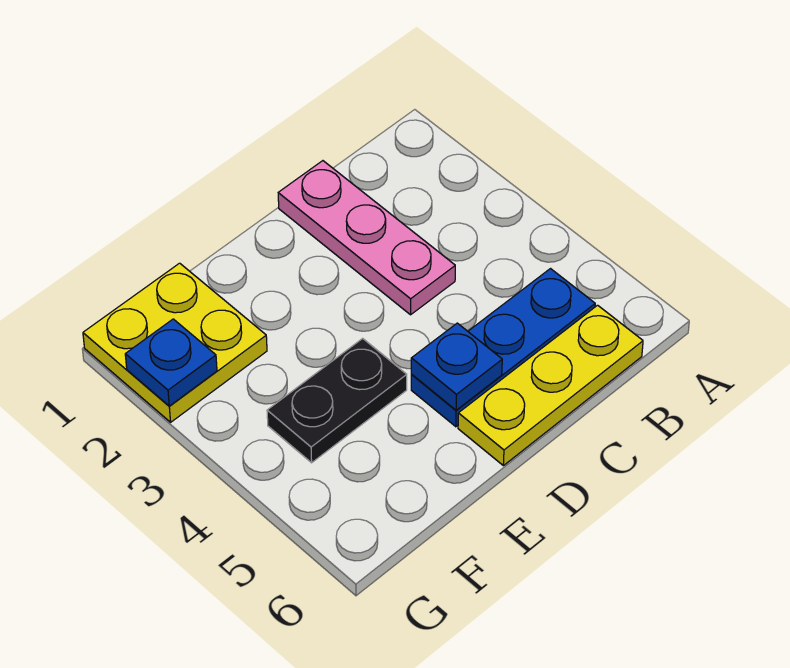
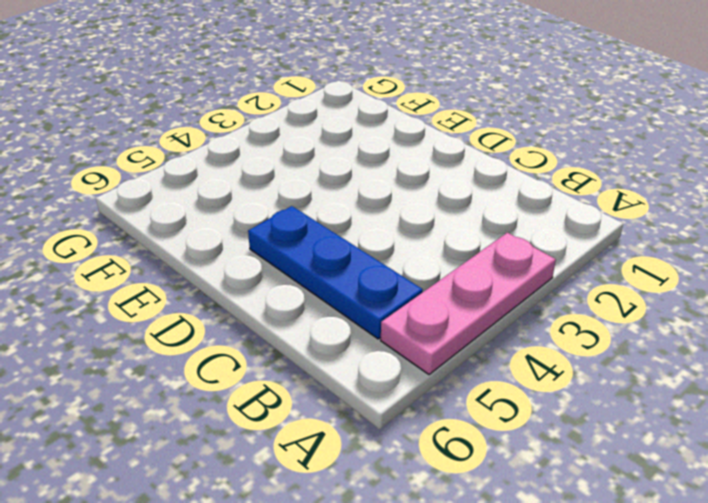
pink 1x3 plate [381,233,556,375] -> pink 1x3 plate moved to [278,161,455,315]
none -> yellow 1x3 plate [458,305,643,466]
none -> black 1x2 plate [267,338,407,463]

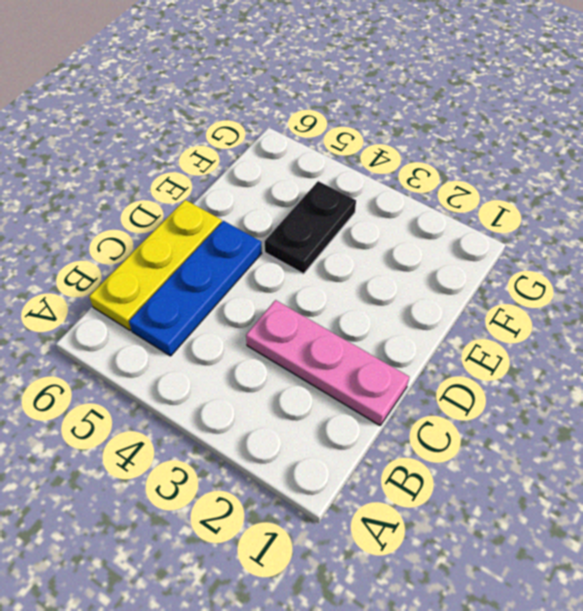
none -> yellow 2x2 plate [83,263,267,422]
none -> blue 1x1 plate [411,323,502,410]

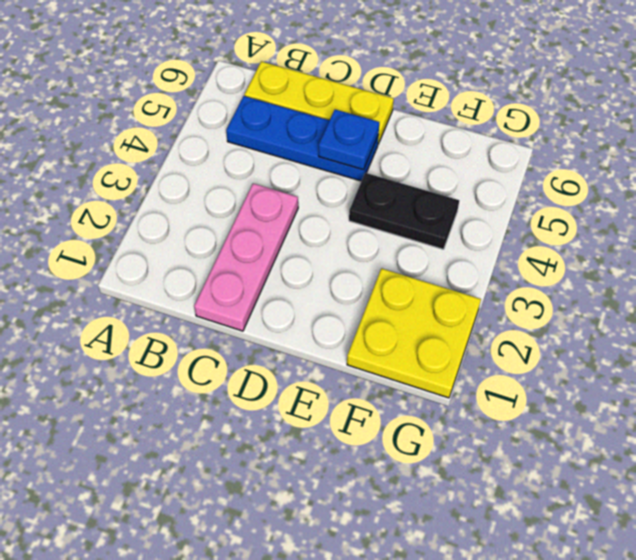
none -> blue 1x1 plate [125,319,217,406]

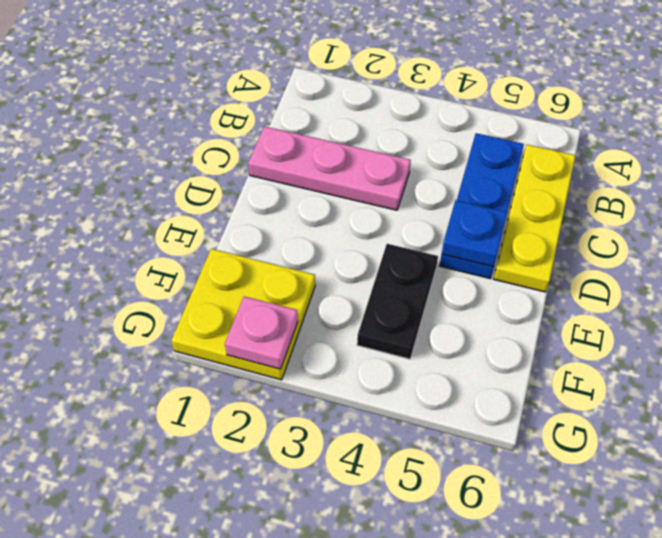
pink 1x1 plate [225,296,298,369] -> blue 1x1 plate [125,319,217,406]

